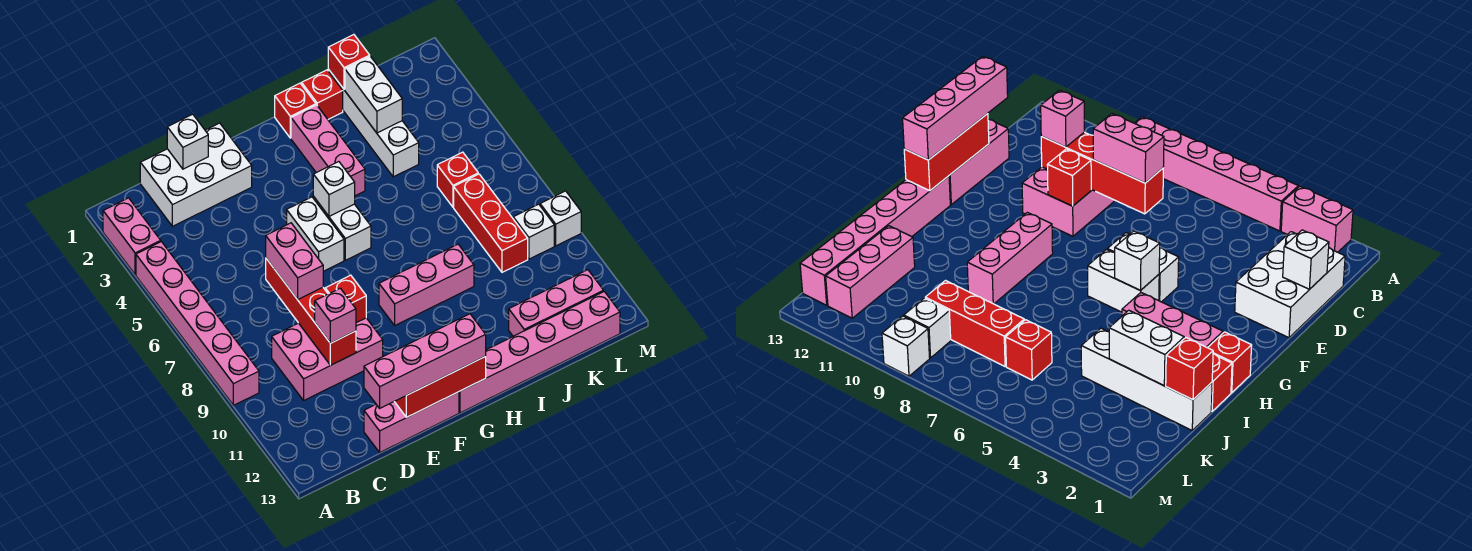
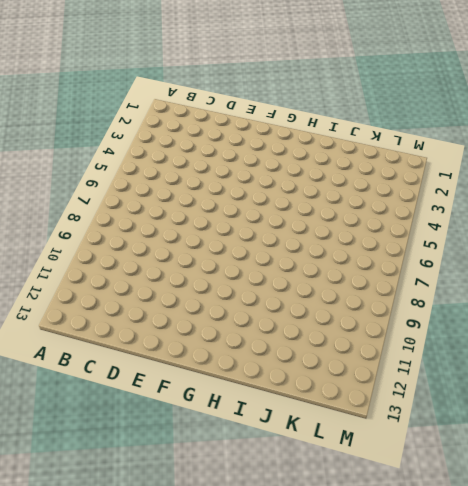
none -> pink 1x2 brick [103,198,161,275]
none -> pink 1x6 brick [136,242,259,405]
none -> white 2x3 brick [140,123,252,226]

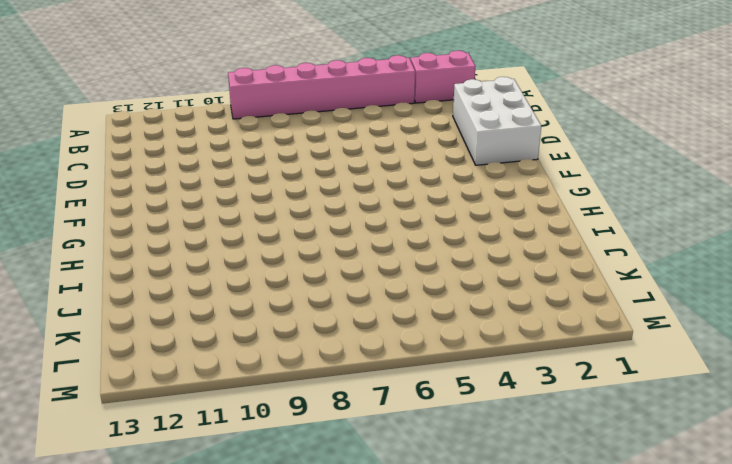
none -> pink 2x3 brick [272,318,383,400]
none -> pink 1x3 brick [364,392,459,452]
none -> white 1x2 brick [287,197,344,271]

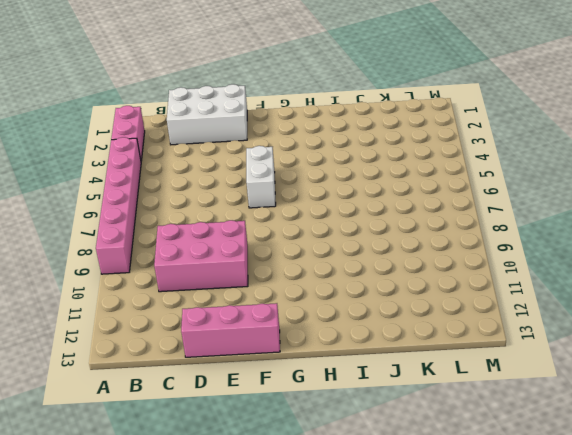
none -> white 1x2 brick [313,196,371,260]
none -> pink 1x3 brick [379,244,474,325]
none -> pink 1x6 brick [459,292,620,413]

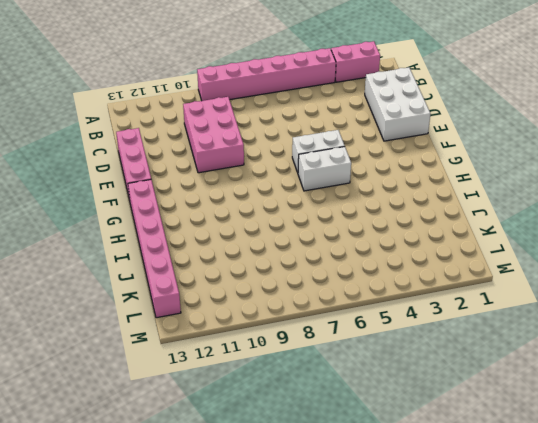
none -> pink 1x3 brick [379,244,474,325]
none -> red 1x1 brick [275,83,316,138]
none -> pink 1x3 brick [291,105,365,196]

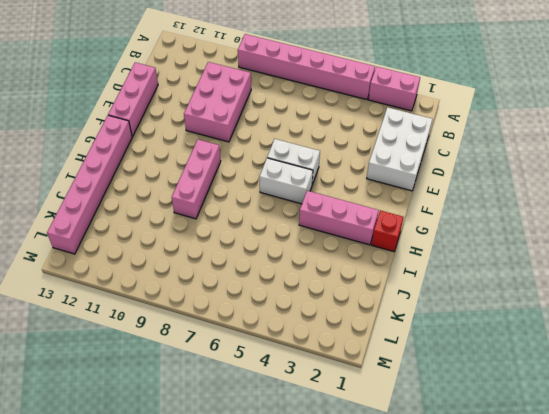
none -> red 1x1 brick [302,70,343,119]
none -> white 1x4 brick [328,69,419,177]
none -> pink 1x3 brick [509,270,604,336]

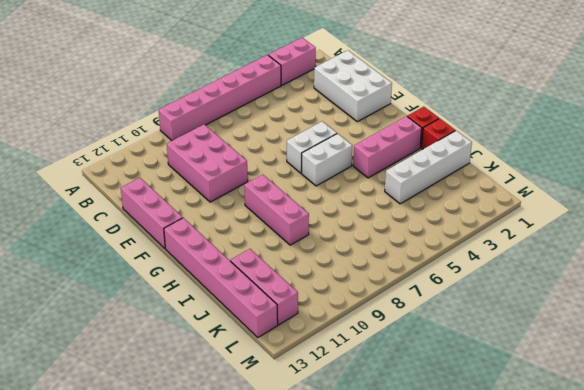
none -> red 1x1 brick [437,152,478,207]
none -> red 1x3 brick [454,174,528,272]
none -> white 1x1 brick [513,204,554,259]

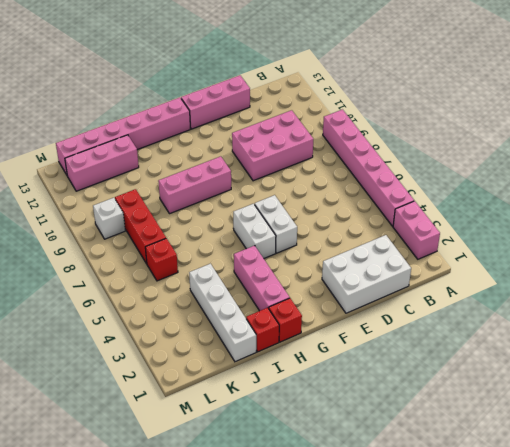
none -> white 1x1 brick [540,191,581,246]
none -> white 1x1 brick [167,114,208,169]
none -> red 1x4 brick [266,259,356,365]

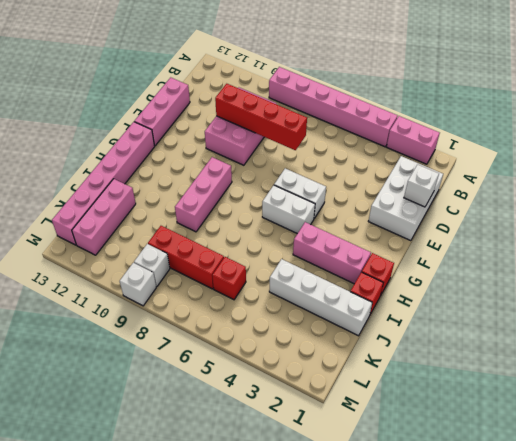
none -> red 1x1 brick [325,275,366,323]
none -> red 1x3 brick [394,357,486,417]
none -> white 1x1 brick [313,162,355,216]

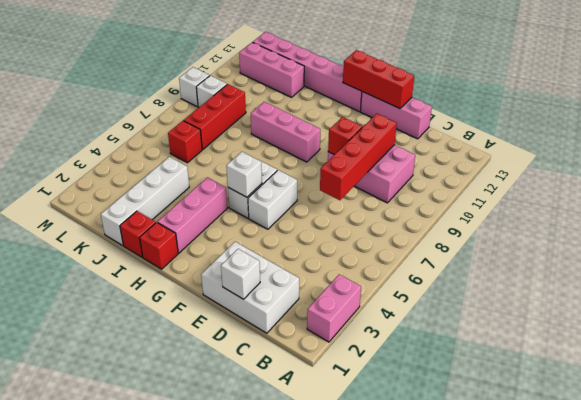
none -> pink 1x6 brick [136,242,259,405]
none -> red 1x1 brick [328,35,370,89]
none -> white 1x2 brick [345,56,402,133]

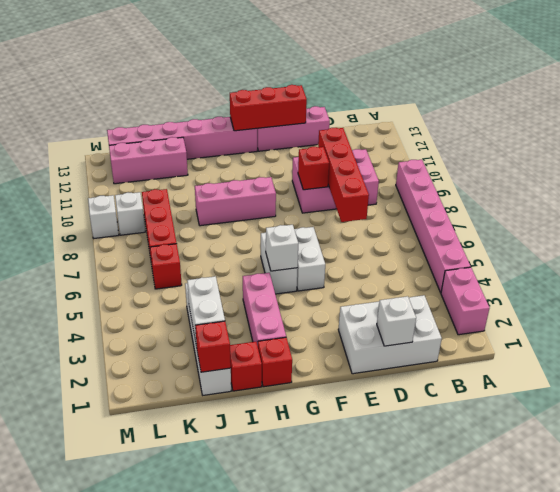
none -> pink 1x2 brick [266,223,323,300]
none -> pink 1x1 brick [315,288,356,343]
none -> pink 1x4 brick [364,314,486,408]

